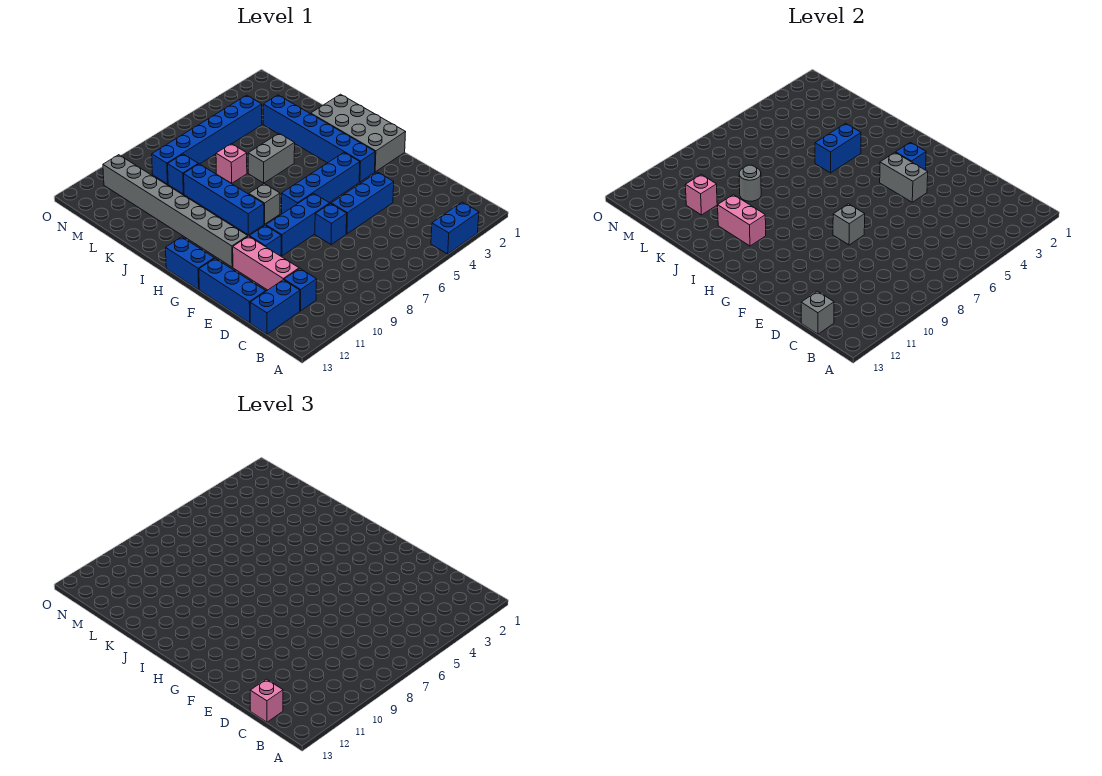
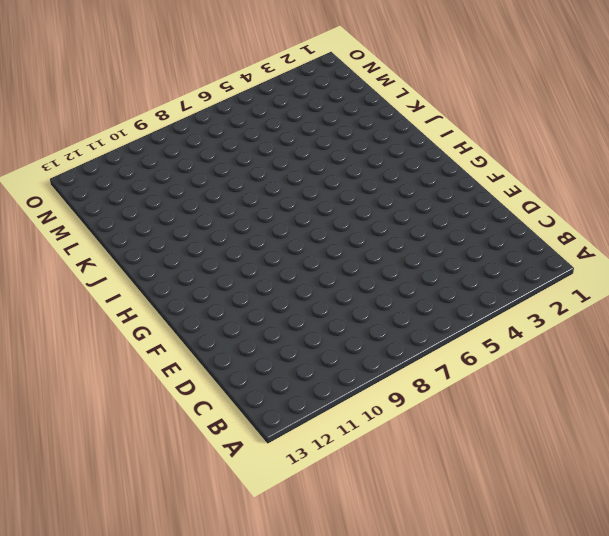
none -> blue 1x2 brick [431,202,479,254]
none -> blue 1x1 brick [284,269,317,311]
none -> blue 1x2 brick [250,280,300,334]

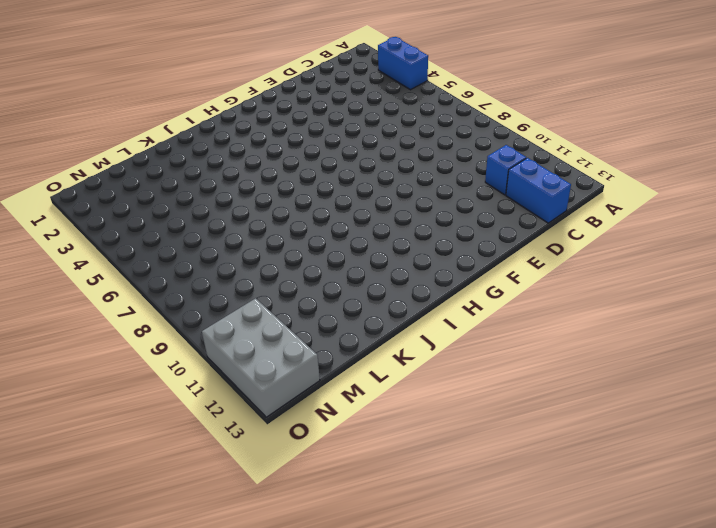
grey 2x3 brick [202,298,320,417] -> grey 1x8 brick [103,155,248,267]
none -> pink 1x3 brick [233,236,299,290]
none -> blue 1x3 brick [199,258,266,323]
none -> blue 1x3 brick [331,172,394,234]

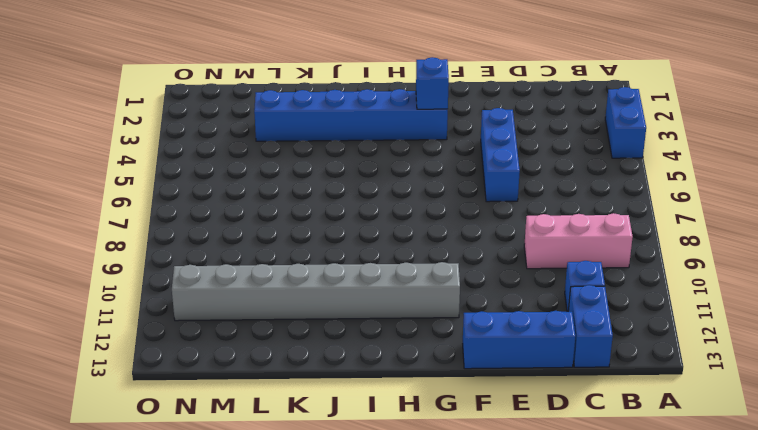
pink 1x3 brick [524,213,633,269] -> pink 1x3 brick moved to [233,236,299,290]
none -> blue 1x1 brick [315,204,347,245]
none -> blue 1x3 brick [266,193,330,256]
none -> blue 1x1 brick [249,225,281,256]

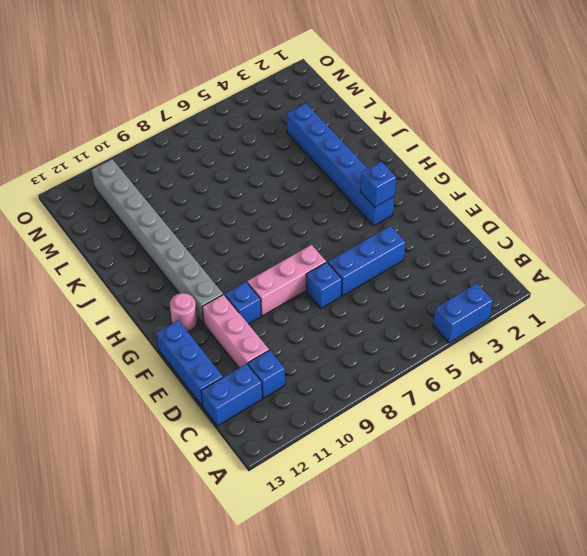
pink 1x3 brick [247,245,326,316] -> blue 1x3 brick [266,193,330,256]
pink 1x1 round brick [170,293,197,332] -> none
none -> grey 2x4 brick [311,94,406,172]
none -> blue 1x4 brick [282,153,360,214]
none -> blue 1x2 brick [166,237,214,290]

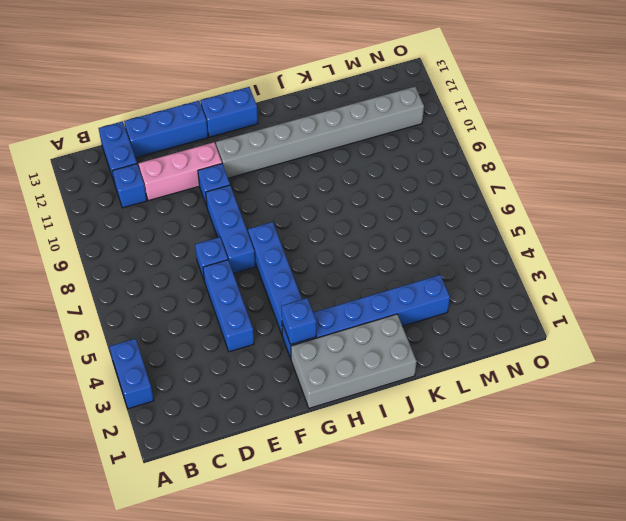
none -> grey 1x1 brick [249,184,280,224]
none -> blue 1x4 brick [184,164,264,235]
none -> grey 1x2 brick [248,133,295,183]

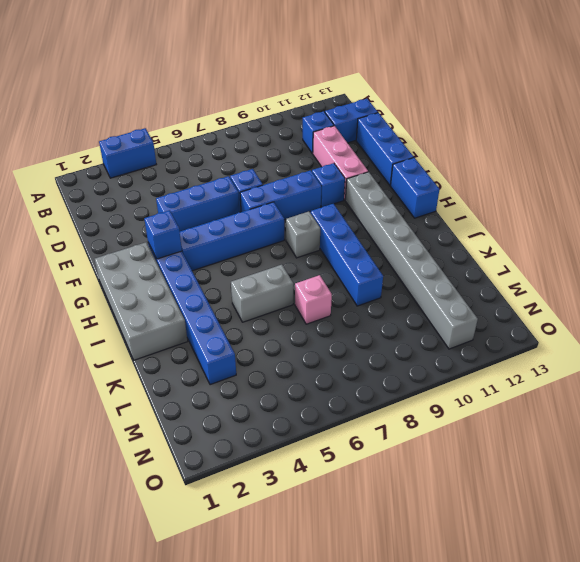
none -> blue 1x1 brick [168,154,198,194]
none -> blue 1x6 brick [152,95,262,184]
none -> grey 1x1 brick [801,291,834,334]

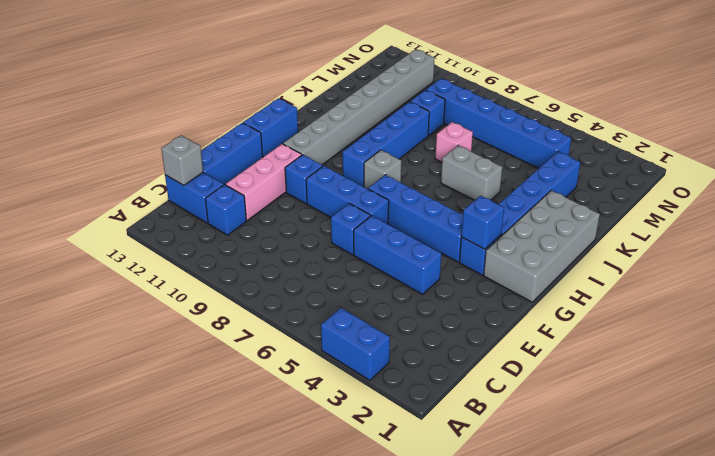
none -> grey 1x2 brick [880,153,928,202]
none -> grey 1x1 brick [833,204,865,245]
none -> pink 1x2 brick [718,195,766,246]

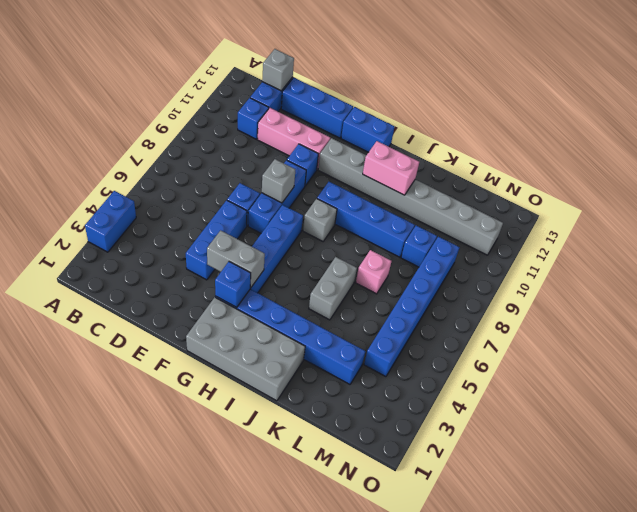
none -> blue 1x2 brick [815,123,861,173]
none -> grey 1x1 round brick [739,165,761,201]
none -> pink 1x1 brick [685,175,717,215]

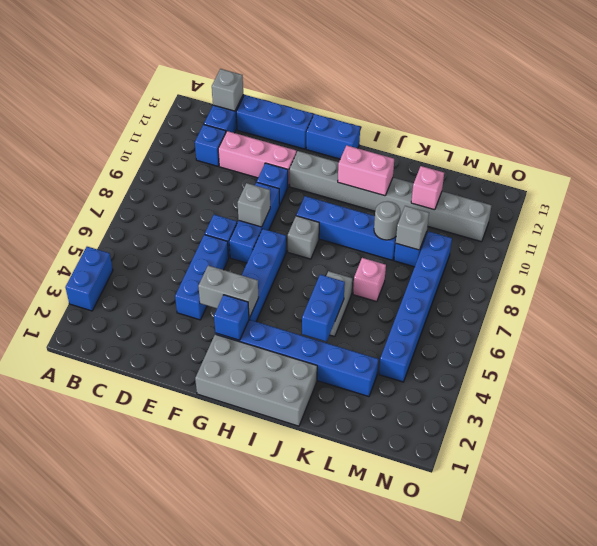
grey 1x1 brick [396,206,429,250] -> none
none -> pink 1x1 brick [250,679,283,722]

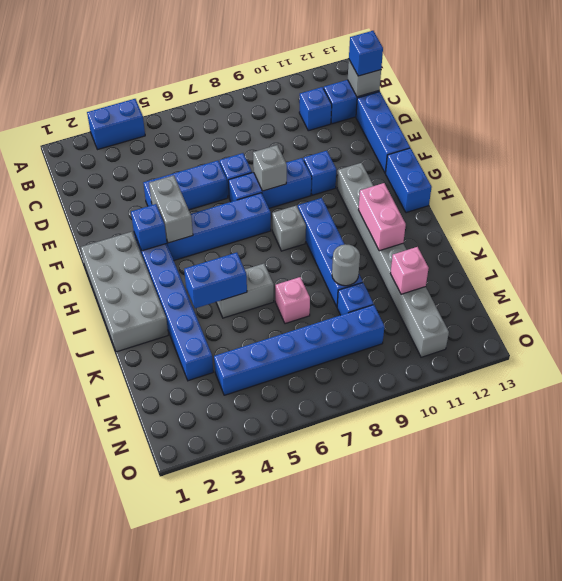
blue 1x1 brick [349,31,383,76] -> pink 1x1 brick [250,679,283,722]
none -> pink 1x3 brick [233,236,299,290]

